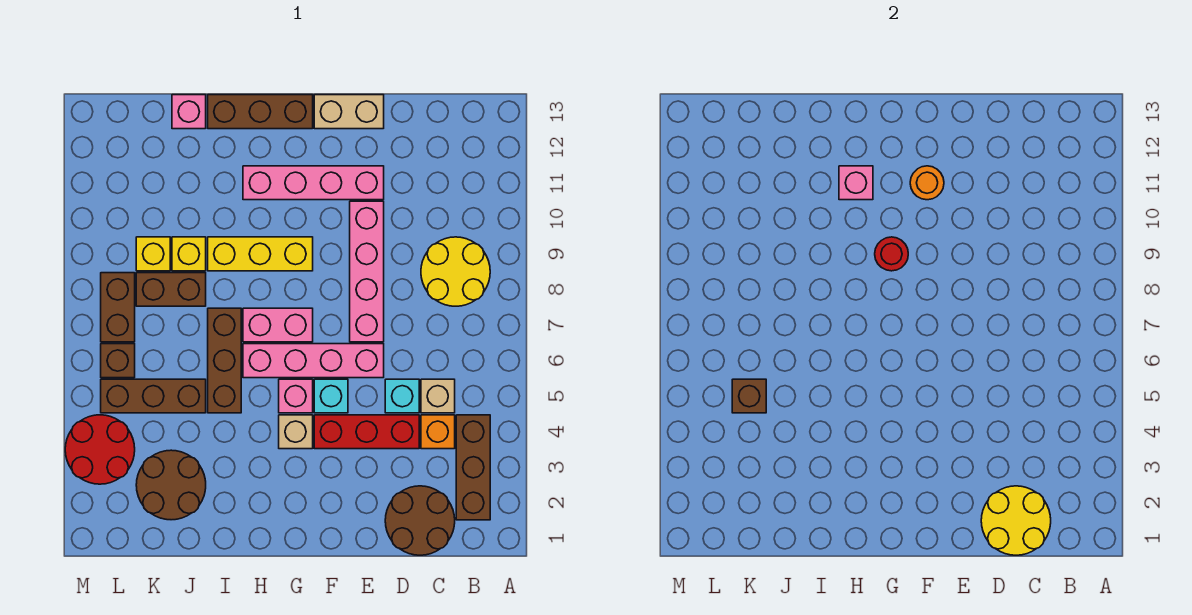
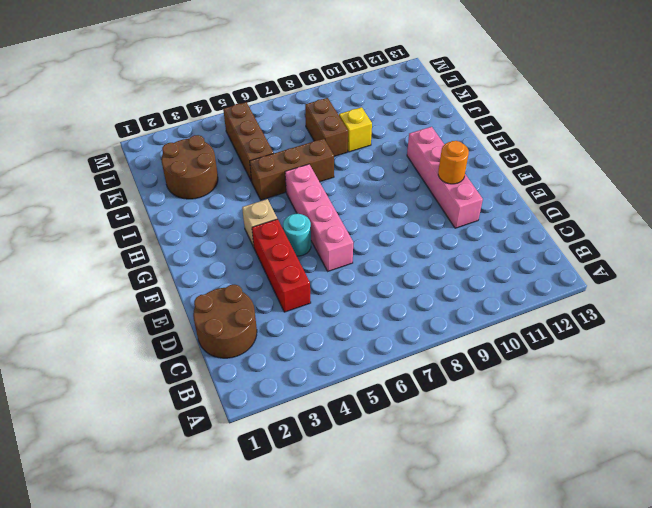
cyan 1x1 round brick [283,214,311,256] -> cyan 1x1 brick [314,379,348,413]
none -> brown 1x3 brick [456,415,490,520]
none -> yellow 2x2 round brick [421,237,490,306]
none -> orange 1x1 brick [421,415,455,449]
none -> tan 1x1 brick [421,379,455,413]

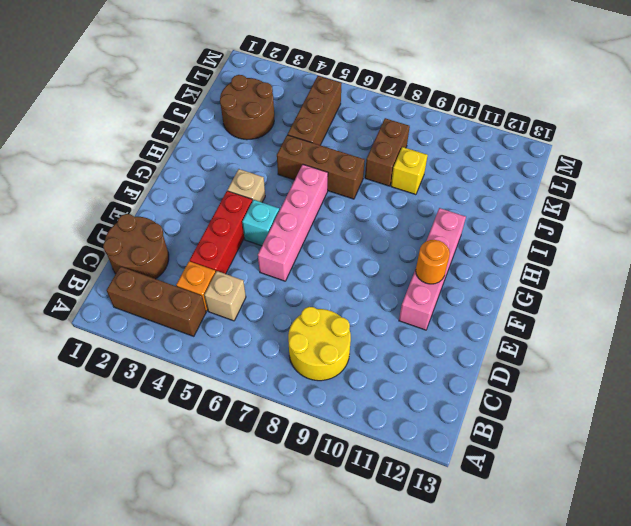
none -> cyan 1x1 brick [385,379,419,413]
none -> pink 1x4 brick [350,201,384,342]
none -> tan 1x2 brick [314,95,384,129]
none -> pink 1x1 brick [279,379,313,413]

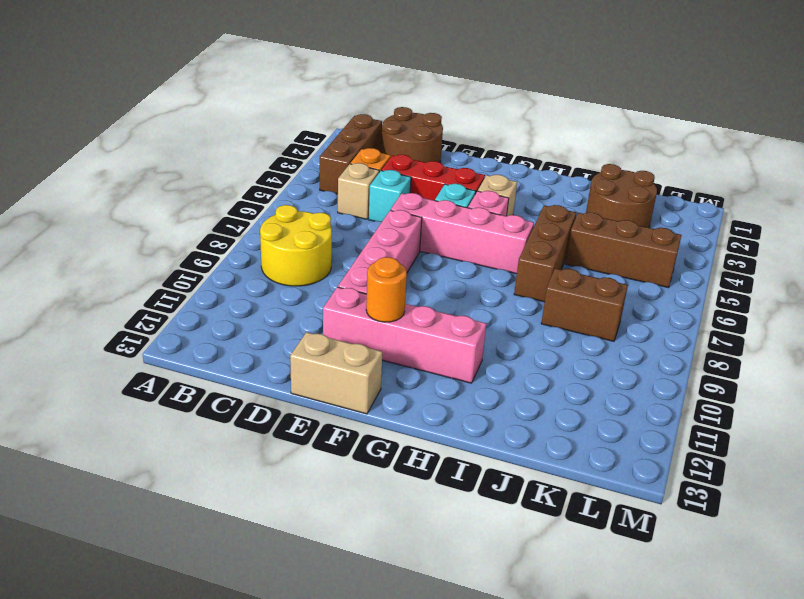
none -> pink 1x2 brick [243,308,313,342]
none -> yellow 1x3 brick [208,237,313,271]
none -> brown 1x3 brick [208,95,313,129]
none -> yellow 1x1 brick [172,237,206,271]

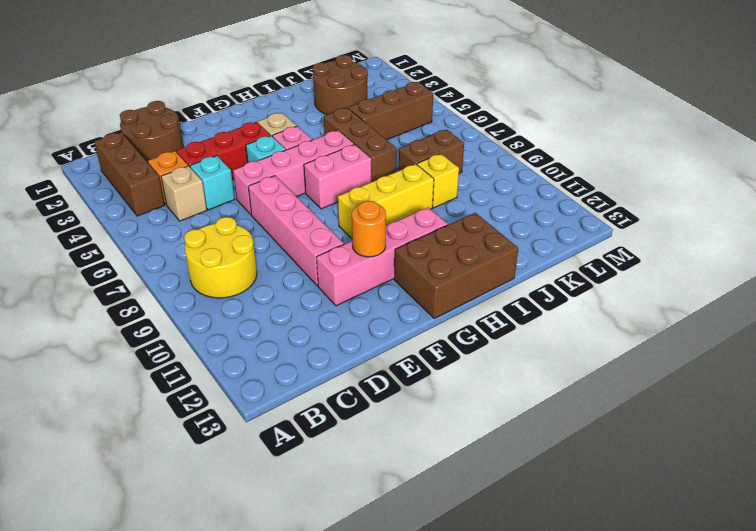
brown 2x3 brick [394,213,518,319] -> brown 1x3 brick [208,95,313,129]
none -> tan 1x2 brick [314,95,384,129]
none -> pink 1x1 brick [172,95,206,129]
none -> yellow 1x1 brick [136,237,170,271]
none -> red 2x2 round brick [65,415,135,484]

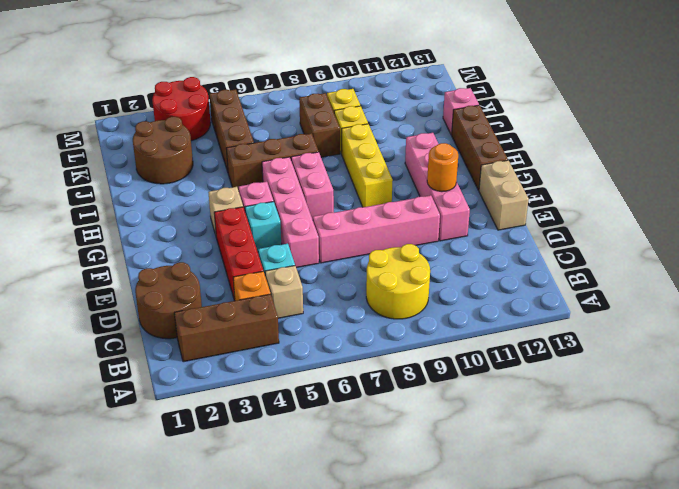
none -> brown 1x1 brick [101,344,135,378]
none -> brown 1x2 brick [101,273,135,342]
none -> yellow 2x2 round brick [981,486,1051,555]
none -> red 1x1 round brick [875,237,908,271]

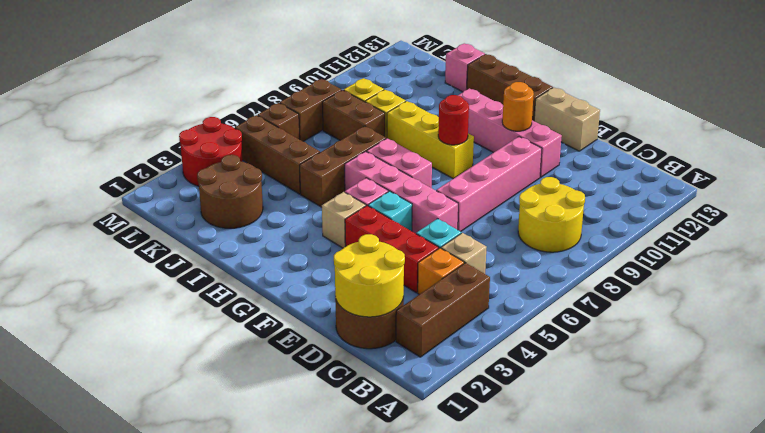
none -> pink 1x1 brick [839,166,873,200]
none -> brown 1x1 brick [732,379,766,413]

